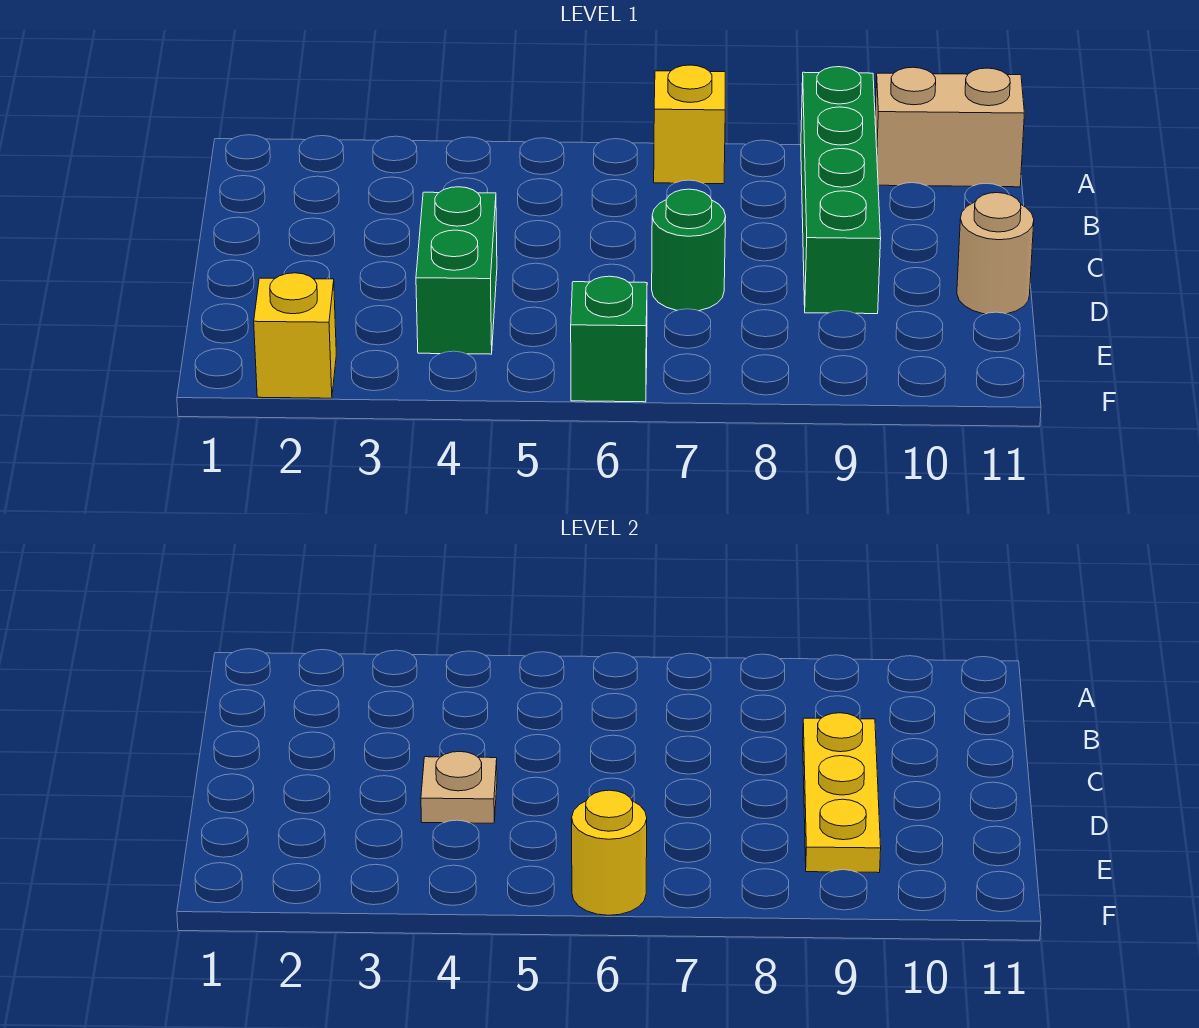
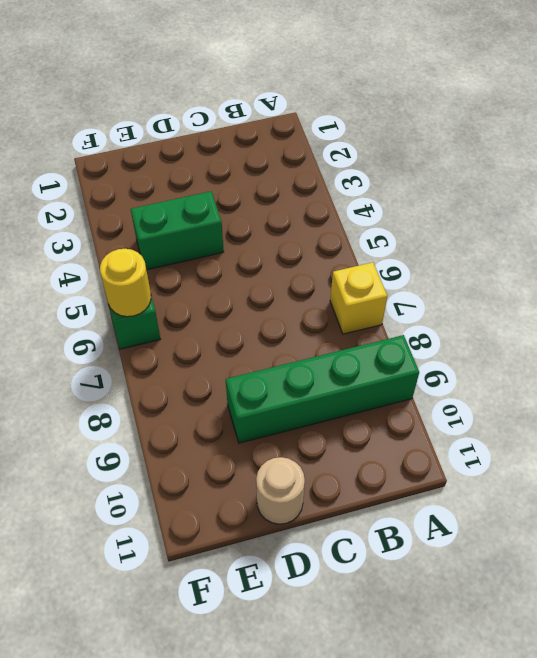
none -> tan 1x2 brick [875,67,1024,187]
none -> green 1x1 round brick [652,189,726,311]

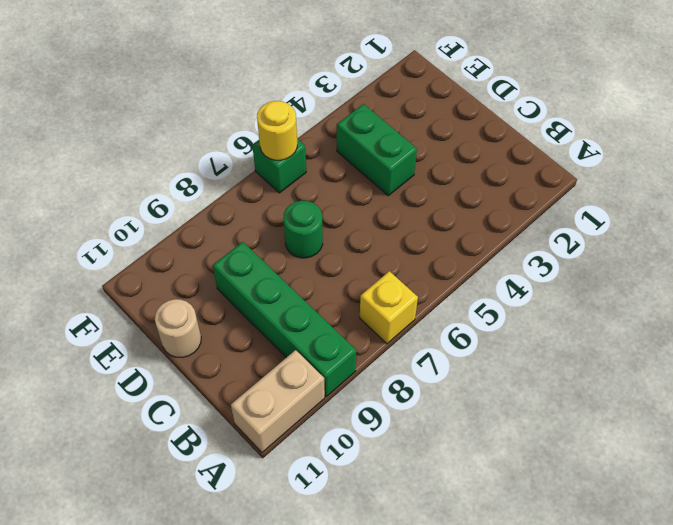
none -> yellow 1x1 brick [254,273,336,398]
none -> yellow 1x3 plate [803,713,881,873]

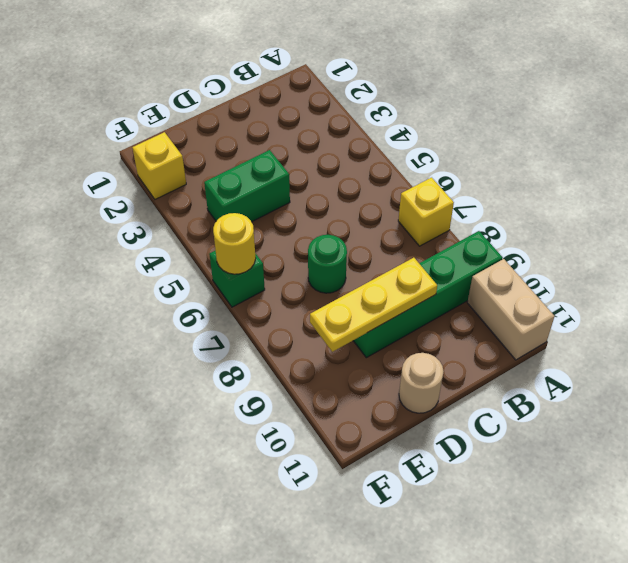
none -> tan 1x1 plate [421,751,497,823]

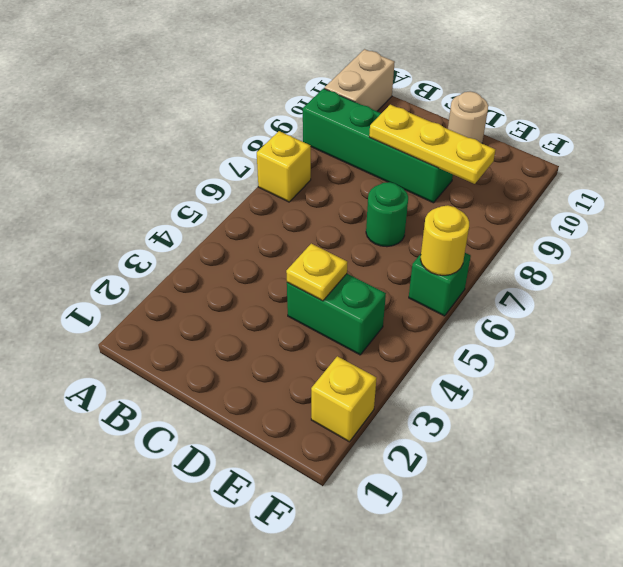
yellow 1x1 plate [286,244,347,301] -> tan 1x1 plate [421,751,497,823]

